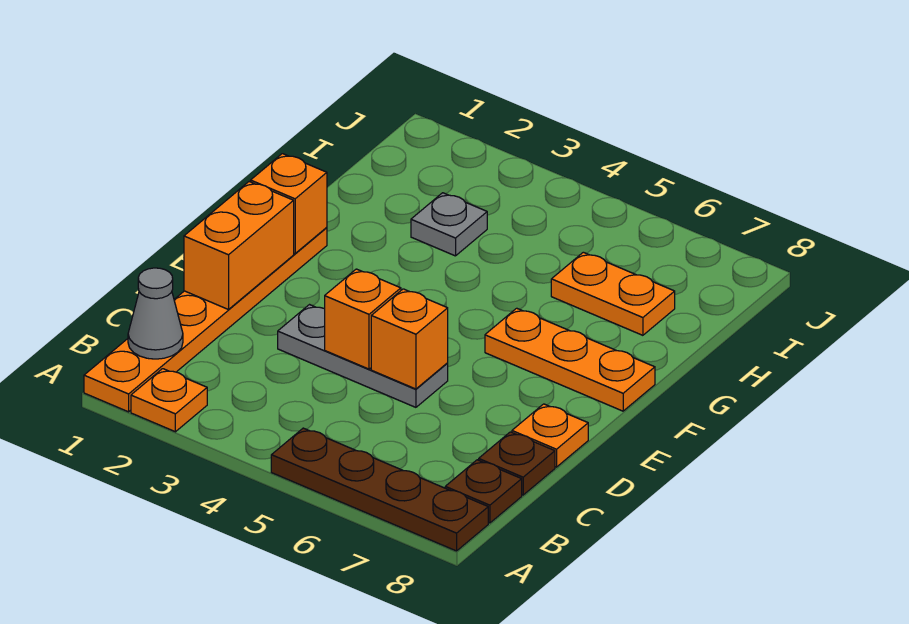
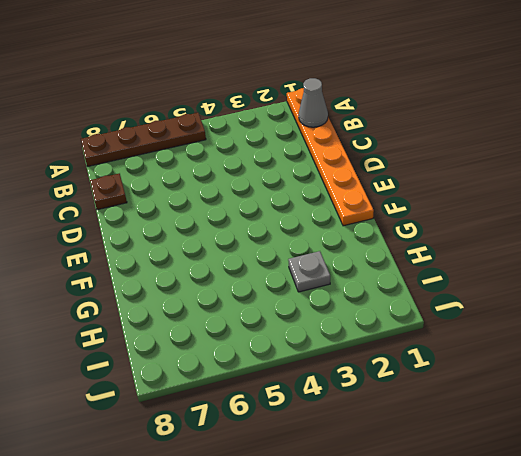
none -> orange 1x1 plate [131,369,207,432]
none -> brown 1x1 plate [445,460,522,523]
none -> grey 1x3 plate [278,305,448,407]

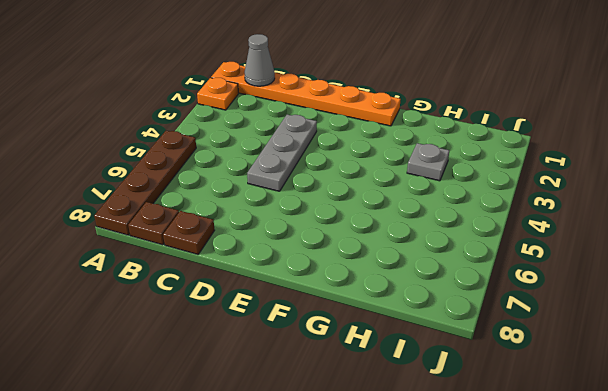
none -> orange 1x1 plate [512,404,588,467]
none -> orange 1x3 plate [485,308,655,411]
none -> orange 1x2 plate [551,252,675,335]

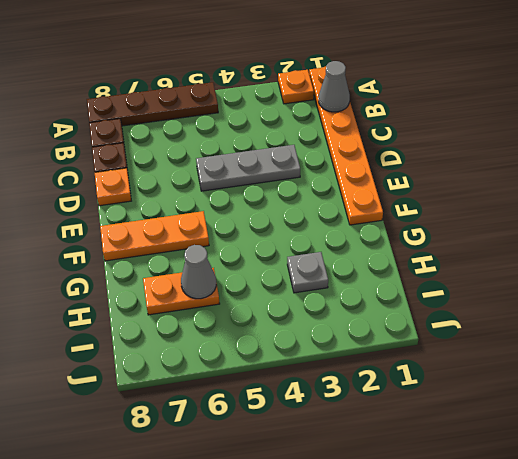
grey 1x1 cone [181,245,216,299] -> none
none -> orange 1x2 brick [184,182,294,310]
none -> orange 1x1 brick [325,269,401,369]
none -> orange 1x1 brick [371,289,448,389]

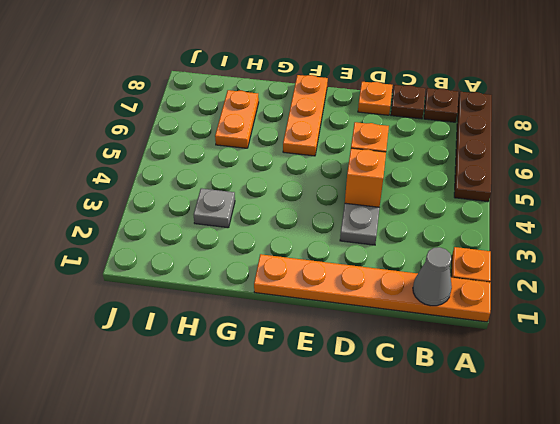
none -> orange 1x2 brick [184,182,294,310]
none -> orange 1x1 brick [251,154,327,254]

